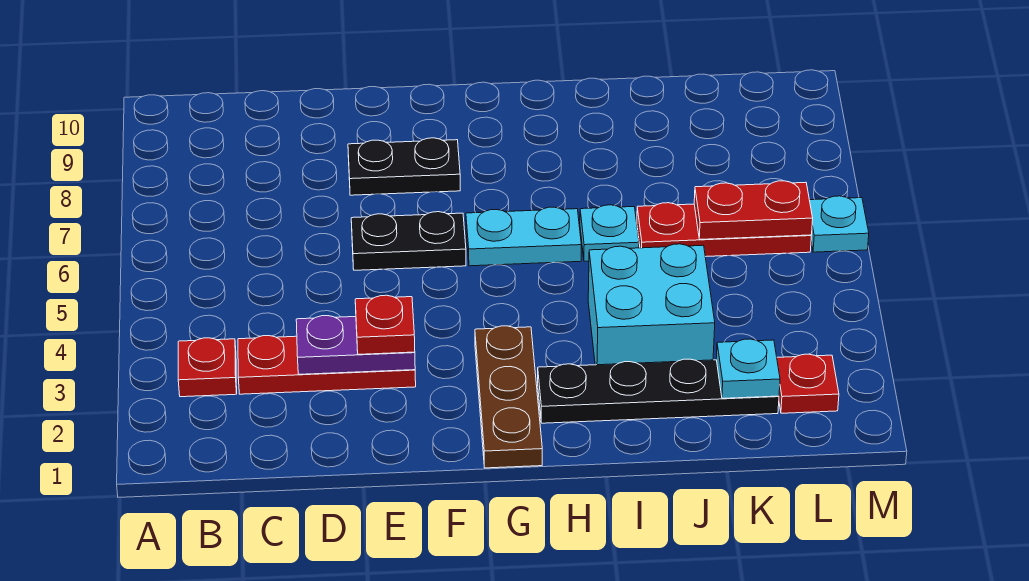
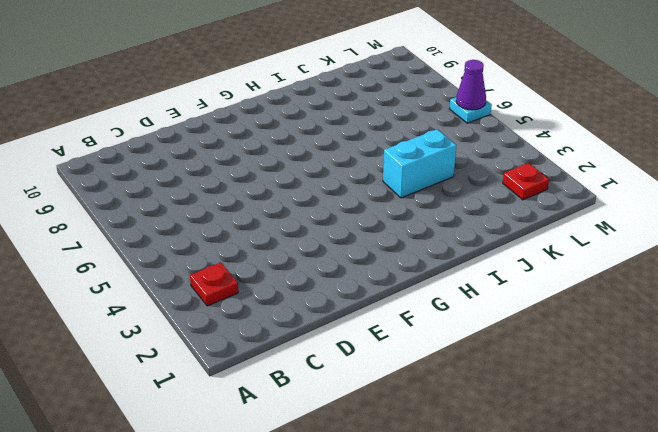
cyan 1x2 brick [383,129,456,198] -> cyan 2x2 brick [588,244,715,365]
purple 1x1 cone [456,60,486,110] -> none
none -> red 1x3 plate [238,336,416,394]
none -> black 1x2 plate [351,212,466,270]
none -> black 1x2 plate [348,138,460,195]

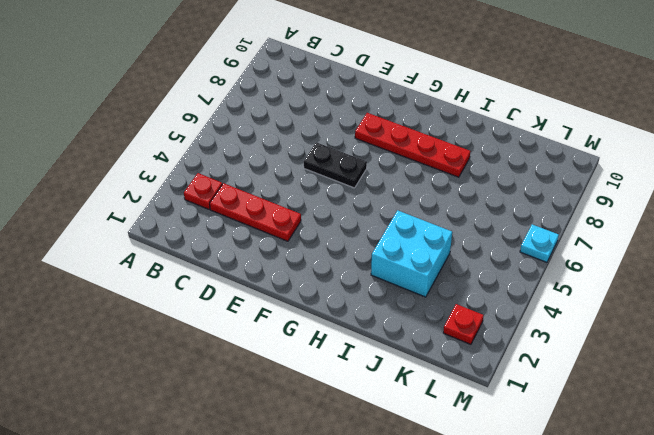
red 1x4 plate [355,113,470,177] -> black 1x2 plate [348,138,460,195]
none -> brown 1x3 plate [475,326,542,468]
none -> cyan 1x2 plate [466,207,581,266]
none -> black 1x4 plate [538,359,779,423]

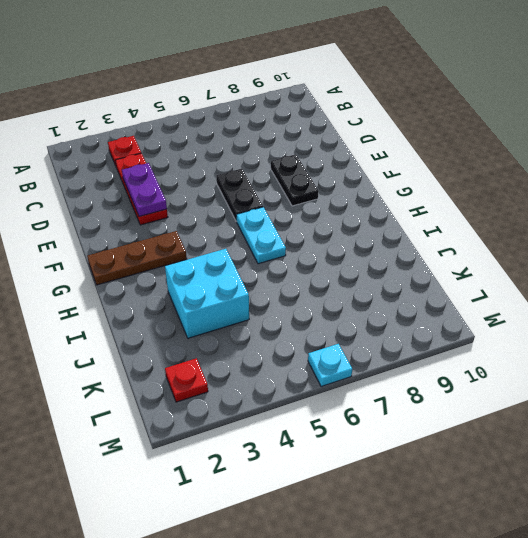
none -> black 1x4 plate [538,359,779,423]
none -> cyan 1x1 plate [580,205,639,261]
none -> red 1x3 plate [637,203,811,257]

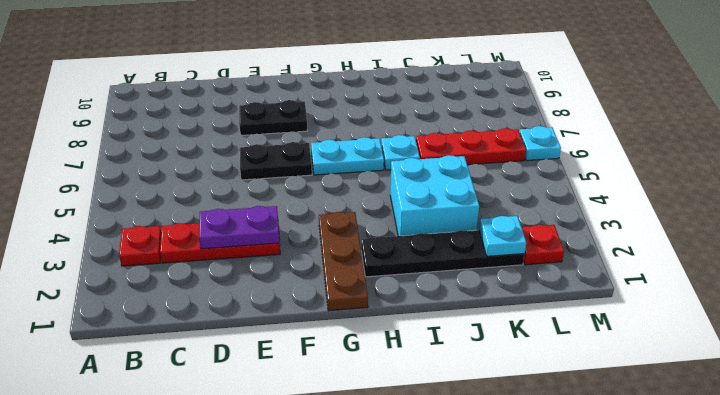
none -> red 1x2 plate [694,181,813,239]
none -> red 1x1 plate [355,295,415,354]

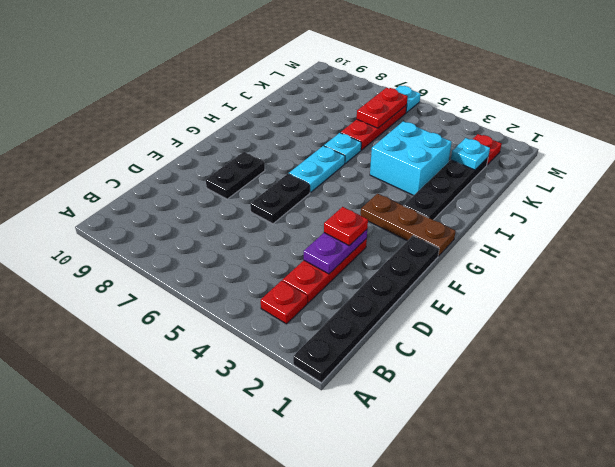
black 1x6 plate [293,235,439,383] -> none

